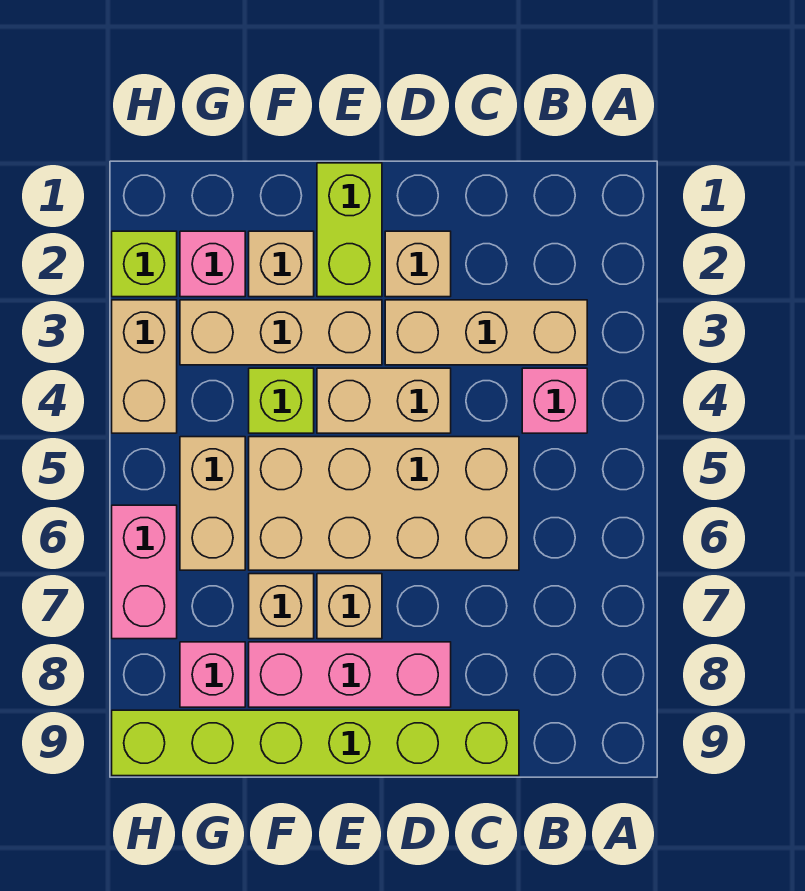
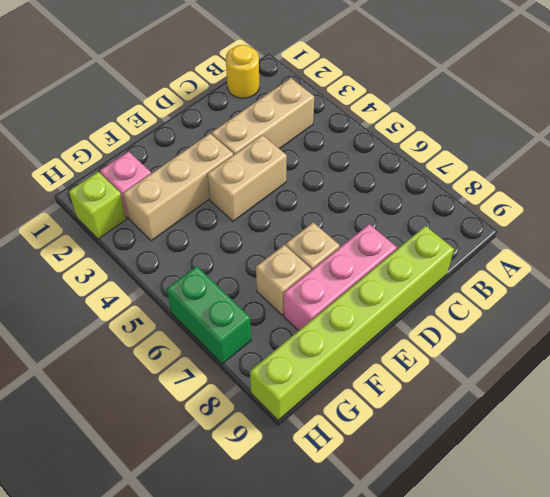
yellow 1x1 round brick [226,45,259,98] -> none
green 1x2 brick [167,266,251,364] -> pink 1x2 brick [112,505,177,639]
none -> pink 1x1 brick [522,368,587,433]
none -> tan 2x4 brick [249,437,519,570]
none -> tan 1x1 brick [385,231,451,297]

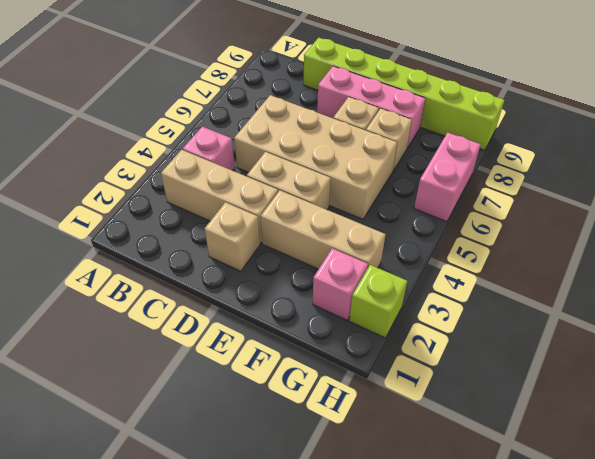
none -> lime 1x2 brick [317,163,382,297]
none -> tan 1x1 brick [249,231,314,297]
none -> lime 1x1 brick [249,368,314,433]

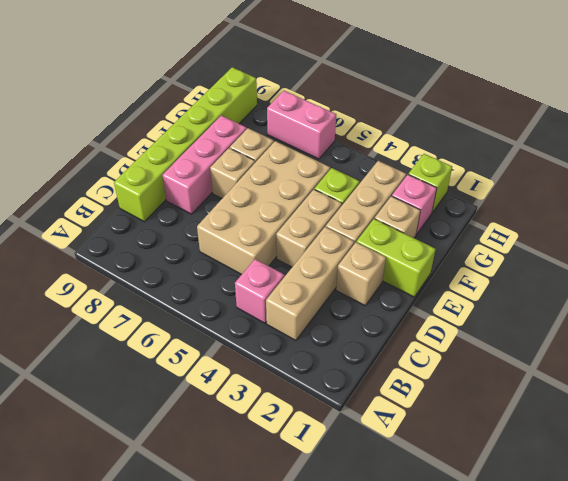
none -> tan 1x2 brick [180,437,245,570]
none -> pink 1x1 brick [180,642,245,707]
none -> tan 1x2 brick [112,300,177,433]

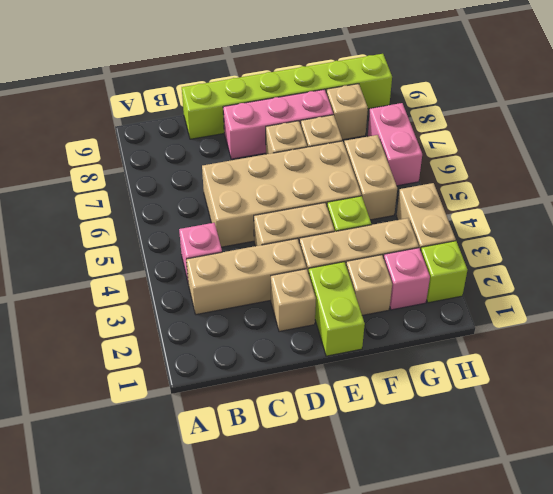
tan 1x1 brick [326,84,368,140] -> pink 1x1 brick [180,642,245,707]

